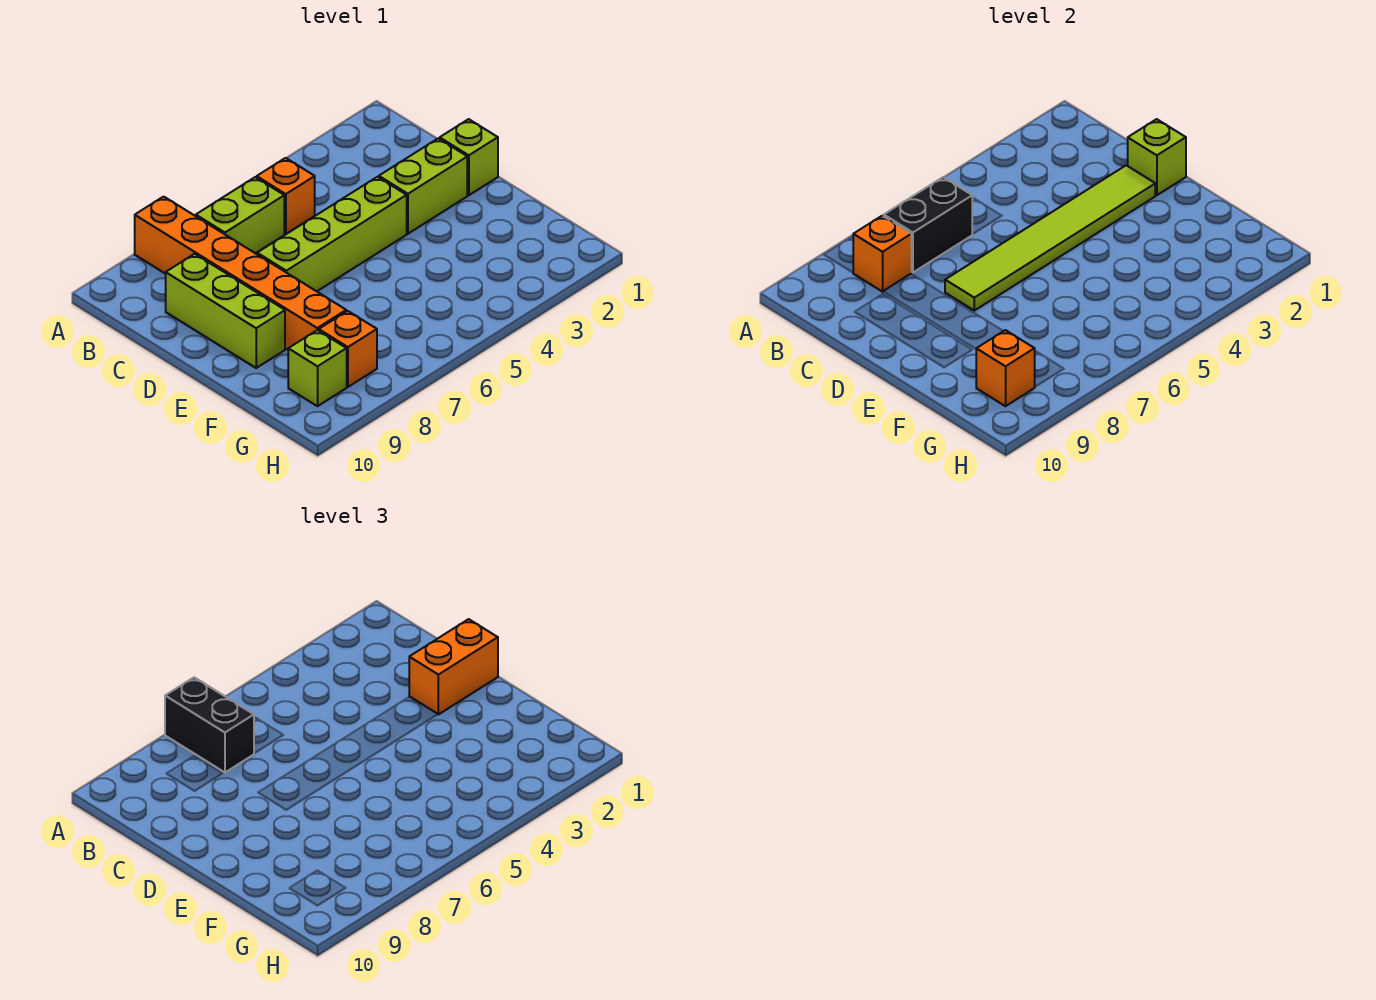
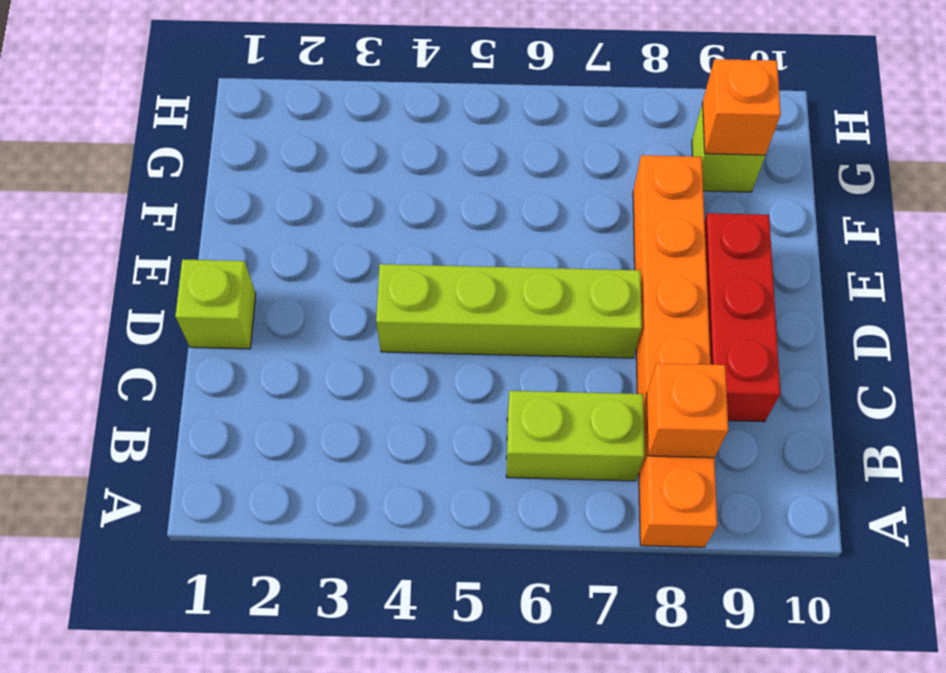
red 1x3 brick [704,213,780,422] -> lime 1x3 brick [166,254,285,368]
none -> orange 1x1 brick [257,158,315,234]
none -> lime 1x2 brick [379,138,467,234]
none -> orange 1x1 brick [319,311,377,387]

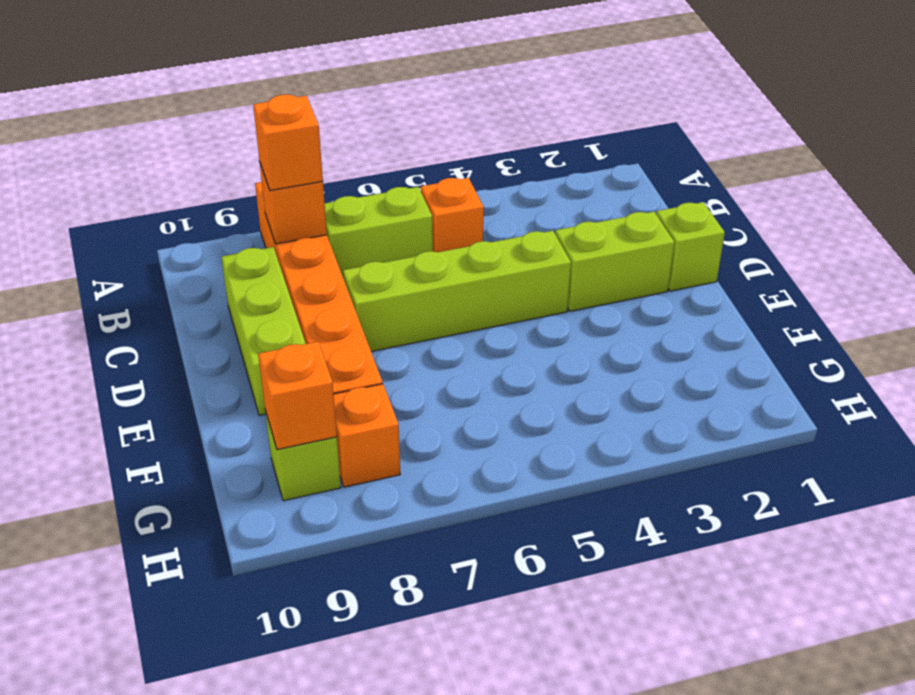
orange 1x1 brick [253,94,323,191] -> none
none -> black 1x2 brick [884,177,972,272]
none -> lime 1x1 brick [1128,119,1186,195]
none -> lime 1x6 tile [945,165,1155,311]

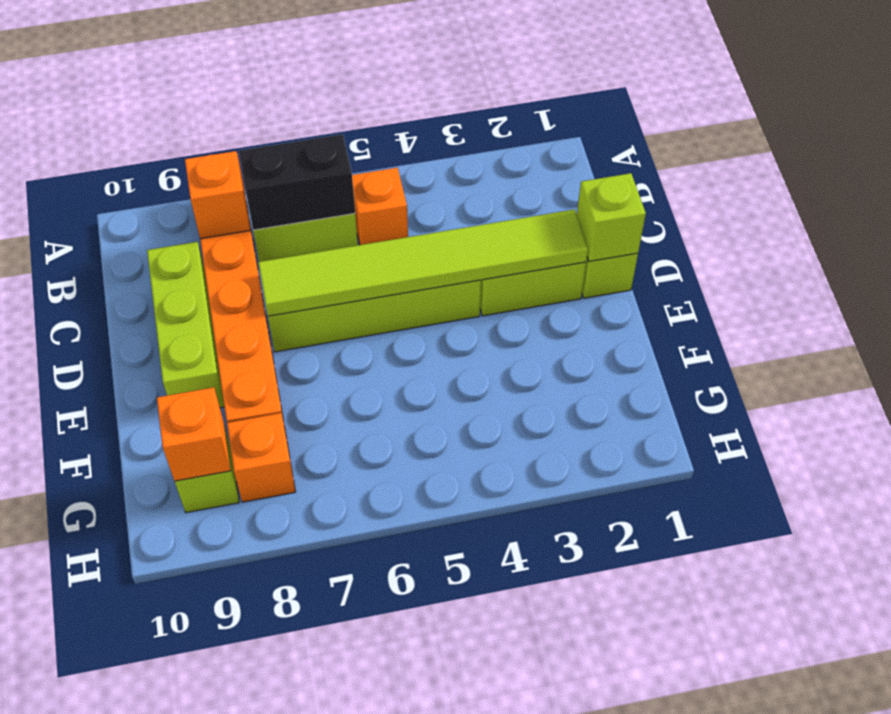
none -> black 1x2 brick [165,677,254,772]
none -> orange 1x2 brick [409,619,498,714]

